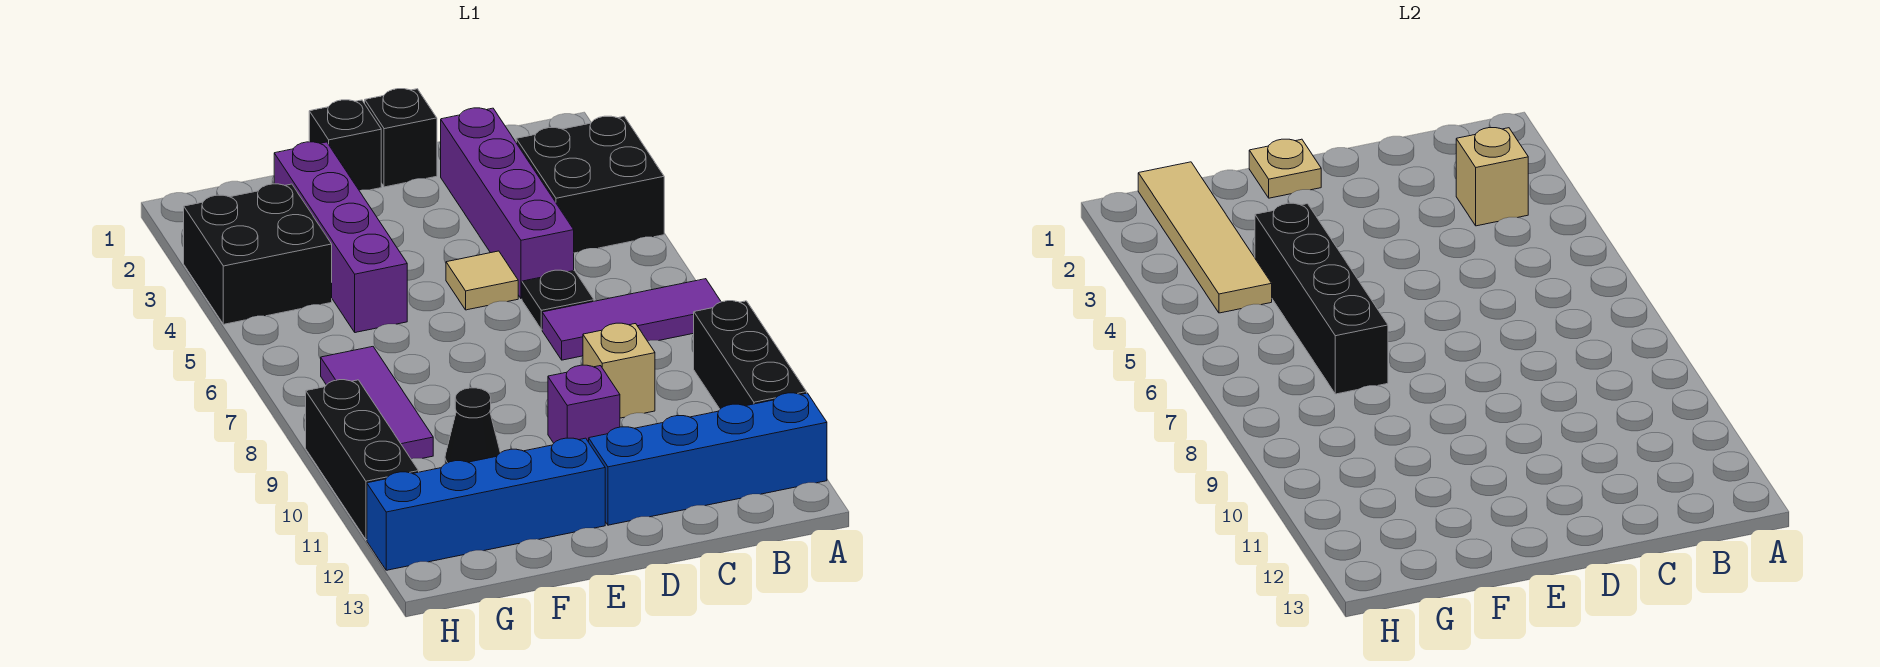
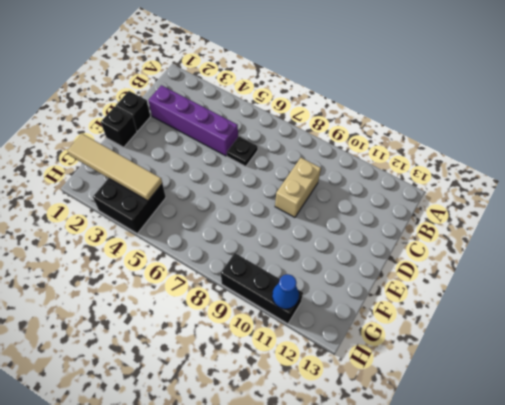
tan 1x2 brick [275,158,321,217] -> tan 1x1 brick [583,323,655,418]
blue 1x1 cone [272,274,299,309] -> none
none -> black 2x2 brick [516,116,664,253]
none -> purple 1x3 tile [542,279,721,360]
none -> black 1x3 brick [694,301,807,409]

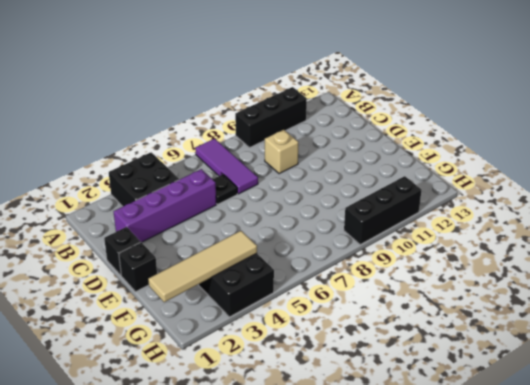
none -> blue 1x4 brick [589,393,827,525]
none -> tan 1x1 tile [446,251,518,310]
none -> purple 1x1 brick [548,365,620,443]

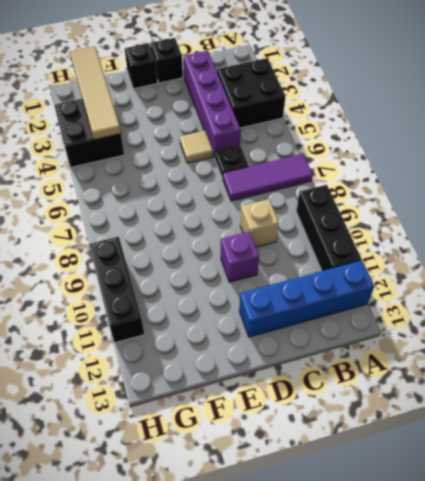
none -> blue 1x4 brick [367,438,605,570]
none -> purple 1x4 brick [274,142,407,333]
none -> black 1x1 cone [445,388,500,464]

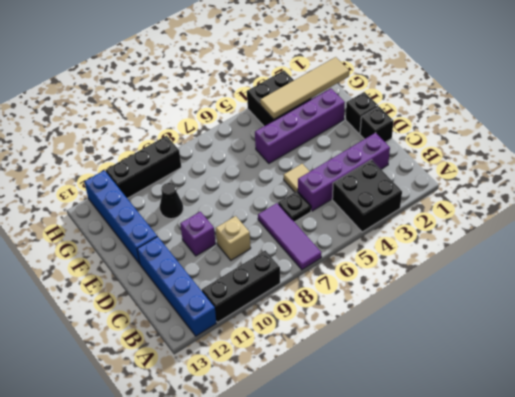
none -> purple 1x3 tile [321,347,433,459]
none -> tan 1x1 brick [1456,128,1528,226]
none -> tan 1x1 plate [1249,139,1321,198]

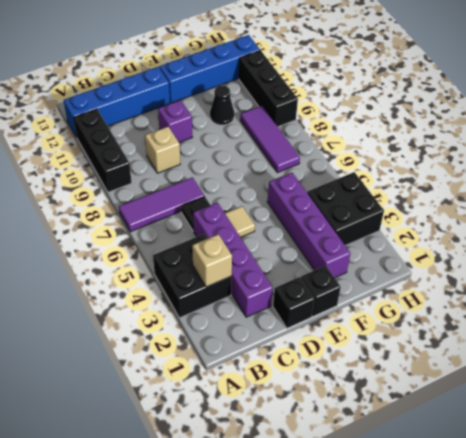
none -> tan 1x1 plate [1249,139,1321,198]
none -> black 1x4 brick [1255,203,1388,394]
none -> tan 1x4 tile [1138,162,1272,313]

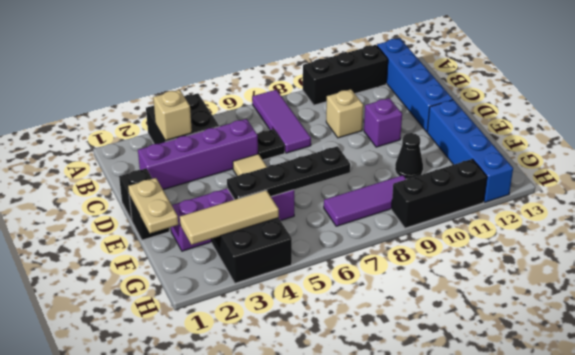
tan 1x2 plate [128,178,178,233] -> tan 1x1 plate [1249,139,1321,198]
black 1x4 plate [227,146,350,200] -> black 1x4 brick [1255,203,1388,394]
tan 1x3 tile [180,190,279,245] -> tan 1x4 tile [1138,162,1272,313]

